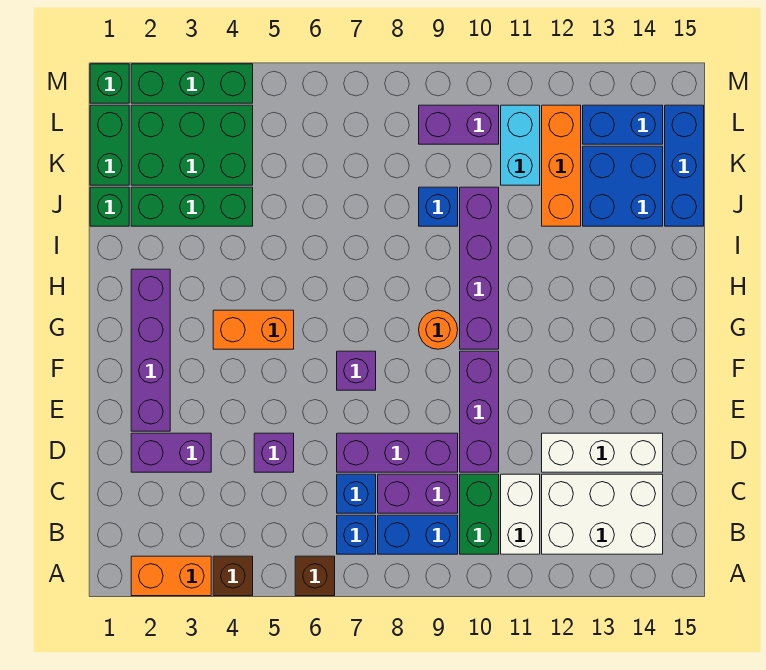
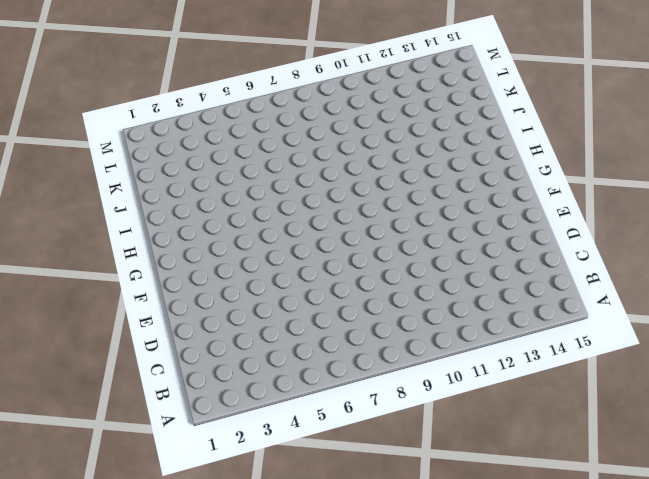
none -> orange 1x2 brick [131,556,211,596]
none -> brown 1x1 brick [213,556,253,596]
none -> brown 1x1 brick [295,556,335,596]
none -> blue 1x1 brick [337,515,376,554]

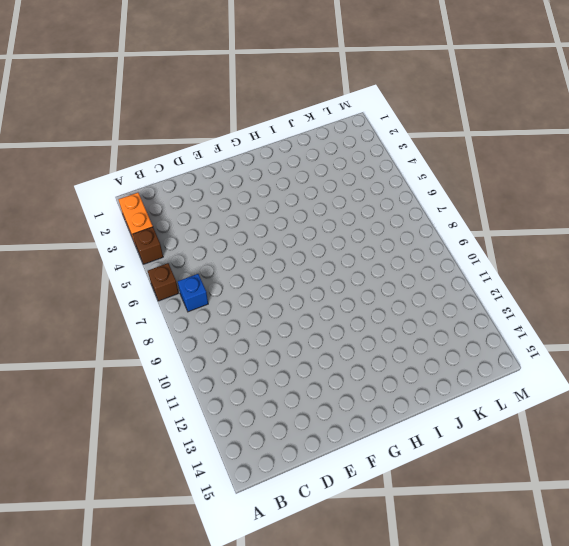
none -> blue 1x2 brick [378,515,458,554]
none -> green 1x2 brick [460,474,499,554]
none -> white 1x2 brick [501,474,540,554]
none -> white 2x3 brick [542,474,663,554]

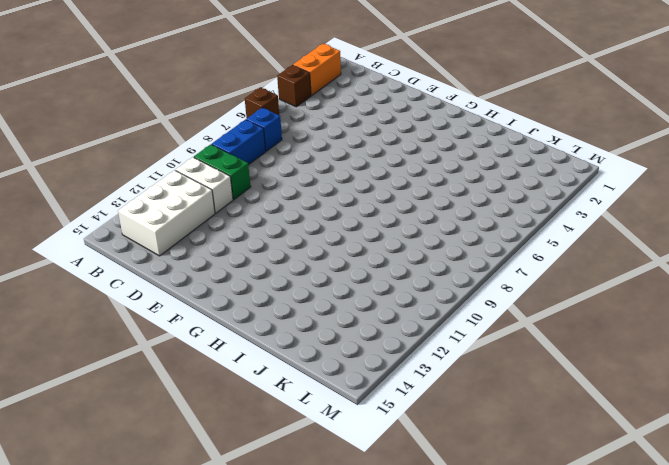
none -> blue 1x1 brick [337,474,376,513]
none -> purple 1x2 brick [378,474,458,513]
none -> purple 1x2 brick [131,433,211,472]
none -> purple 1x1 brick [254,433,294,472]

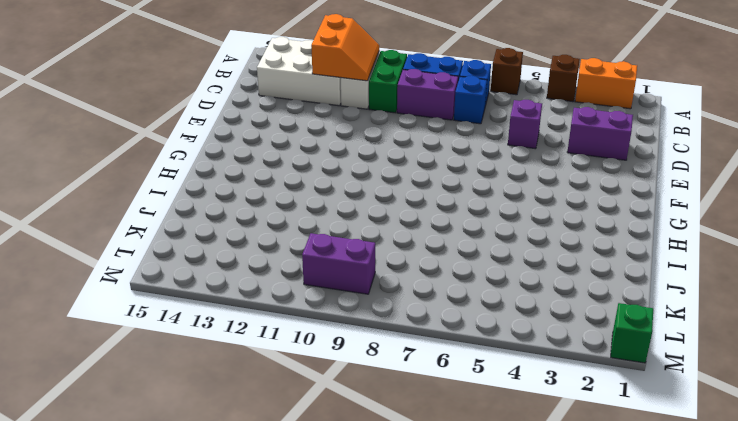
orange 2x2 slope [311,14,379,81] -> none
none -> purple 1x3 brick [337,433,458,472]
none -> purple 1x3 brick [460,351,499,472]
none -> white 1x3 brick [542,433,663,472]
none -> purple 1x4 brick [131,269,170,431]

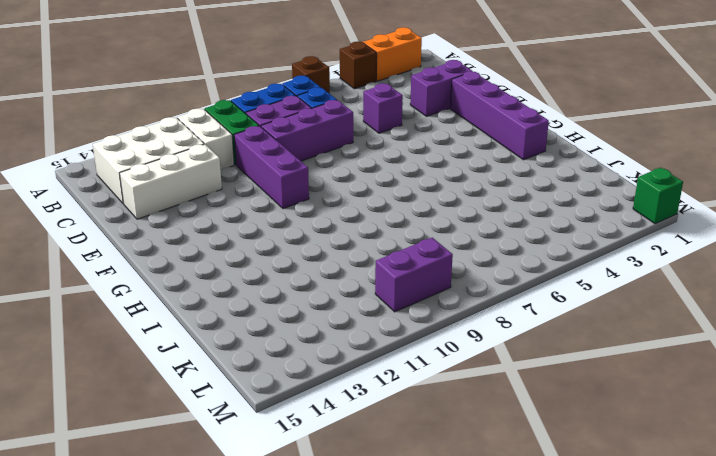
none -> purple 1x1 brick [337,351,376,390]
none -> orange 1x2 brick [213,310,294,349]
none -> orange 1x1 round brick [419,310,458,349]
none -> purple 1x4 brick [460,187,499,349]

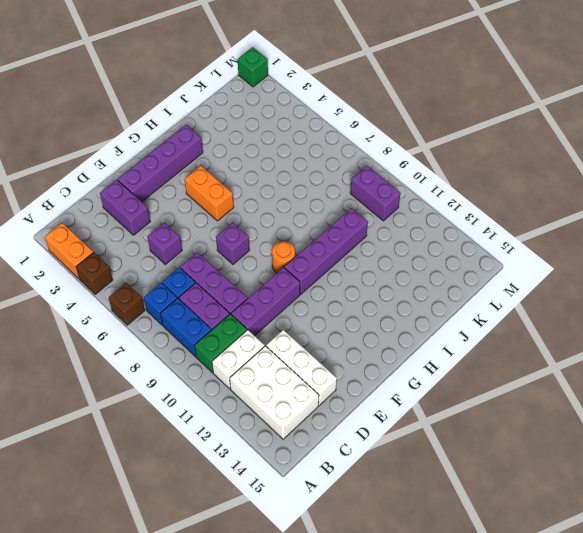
none -> green 1x1 brick [90,187,129,226]
none -> green 1x3 brick [131,187,253,226]
none -> blue 1x1 brick [419,187,458,226]
none -> orange 1x3 brick [542,105,581,226]

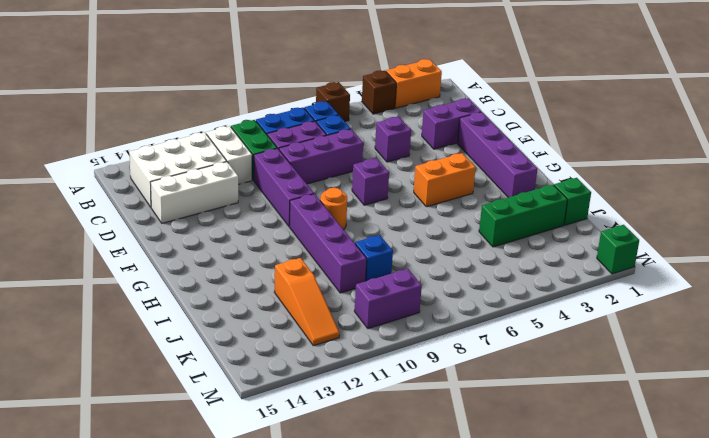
orange 1x3 slope [274,258,340,346] -> orange 1x3 brick [542,105,581,226]
none -> blue 2x2 brick [583,146,663,226]
none -> blue 1x3 brick [665,105,704,226]
none -> green 1x2 brick [90,105,129,185]
none -> green 2x3 brick [131,105,253,185]

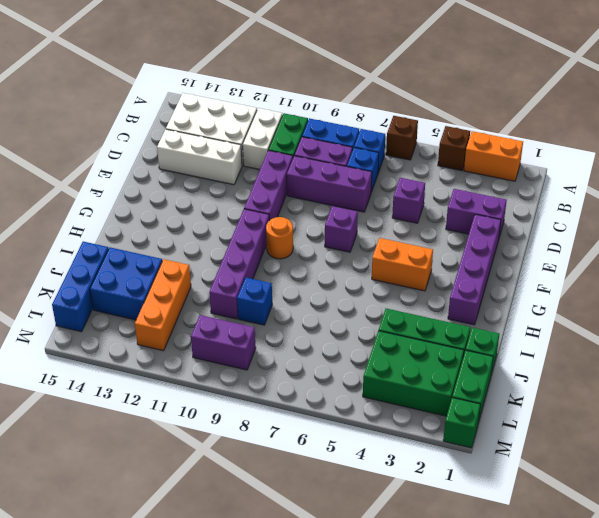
none -> cyan 1x2 brick [501,105,540,185]
none -> blue 1x2 brick [583,105,663,144]
none -> green 1x3 brick [131,64,253,103]

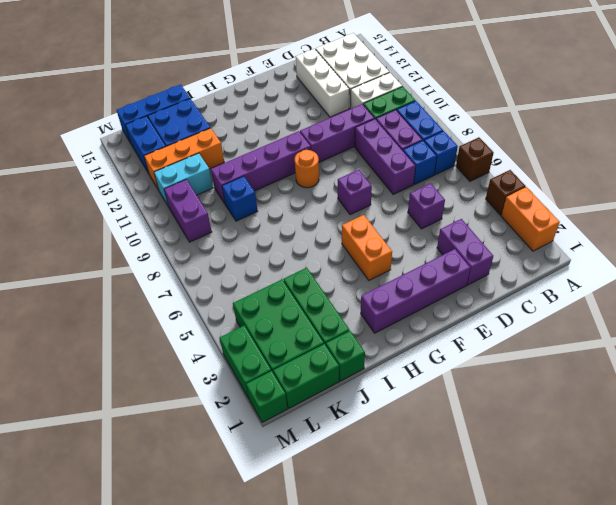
green 1x2 brick [220,326,271,398] -> green 1x3 brick [131,64,253,103]

